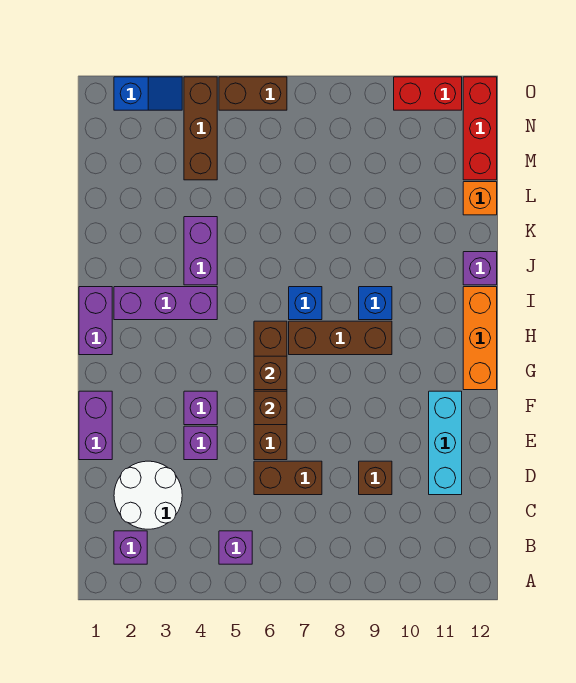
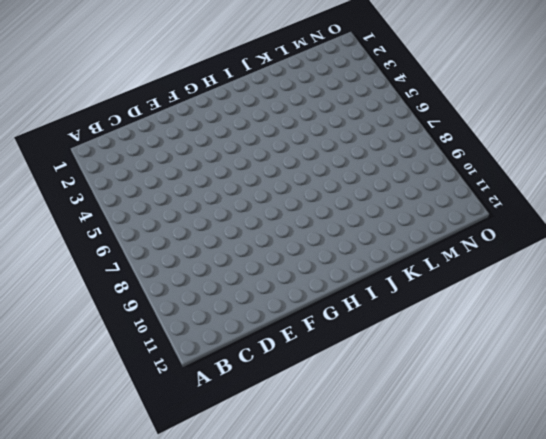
none -> purple 1x1 brick [114,531,147,564]
none -> purple 1x1 brick [219,531,252,564]
none -> white 2x2 round brick [114,461,182,529]

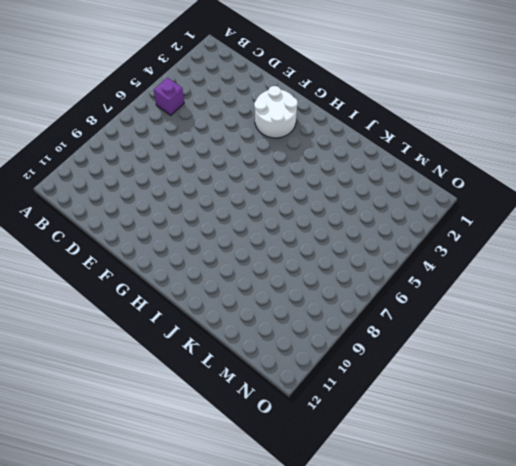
white 2x2 round brick [254,86,298,138] -> white 2x2 round brick moved to [114,461,182,529]
none -> purple 1x1 brick [114,531,147,564]
none -> brown 1x2 brick [254,461,322,495]
none -> brown 1x1 brick [359,461,392,495]

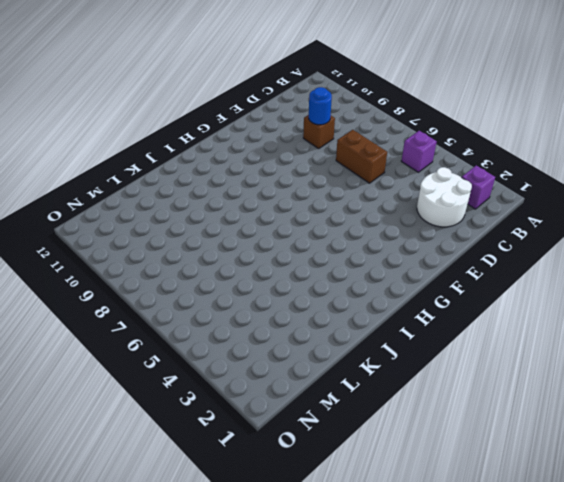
blue 1x1 round brick [309,87,332,125] -> none
none -> cyan 1x3 brick [429,391,462,495]
none -> purple 1x2 brick [79,391,112,460]
none -> purple 1x1 brick [184,426,217,460]

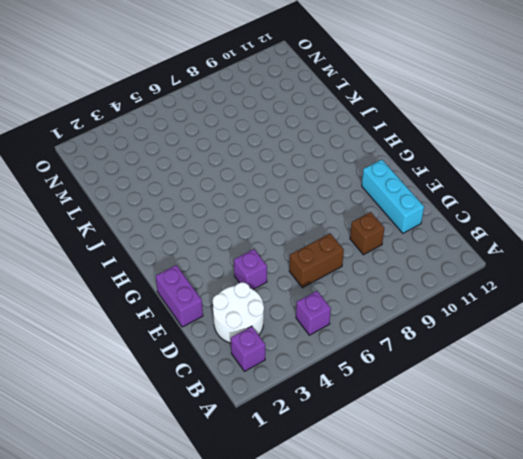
none -> brown 1x4 brick [254,321,287,460]
none -> purple 1x1 brick [184,391,217,425]
none -> orange 1x3 brick [463,287,497,390]

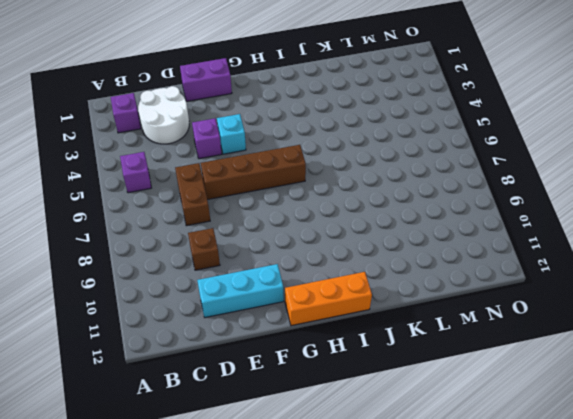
cyan 1x1 brick [217,114,246,154] -> purple 1x1 brick [184,391,217,425]
none -> purple 1x2 brick [79,287,112,355]
none -> brown 1x3 brick [289,321,392,355]
none -> purple 1x3 brick [114,287,217,320]

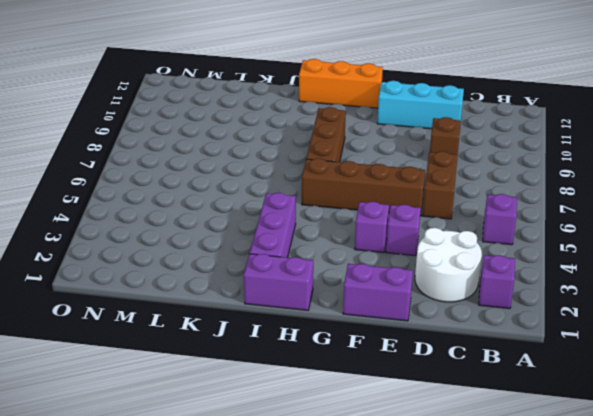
none -> blue 1x1 brick [289,287,322,320]
none -> blue 1x1 brick [359,287,392,320]
none -> purple 1x2 brick [184,217,217,285]

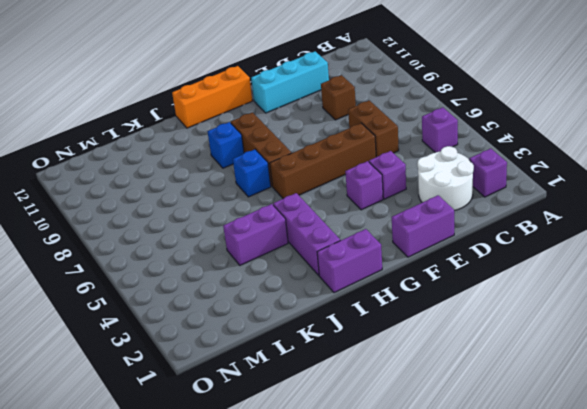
none -> purple 1x1 brick [463,252,497,285]
none -> orange 1x1 brick [463,182,497,215]
none -> brown 1x3 brick [184,77,217,180]

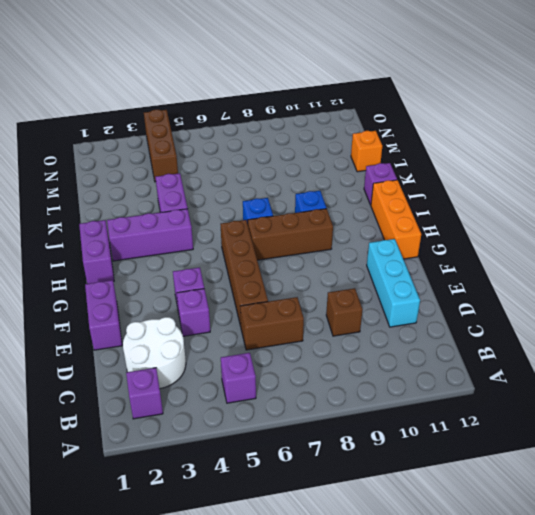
none -> red 1x3 brick [463,77,497,180]
none -> blue 1x2 slope [114,77,182,110]
none -> brown 1x2 brick [219,77,287,110]

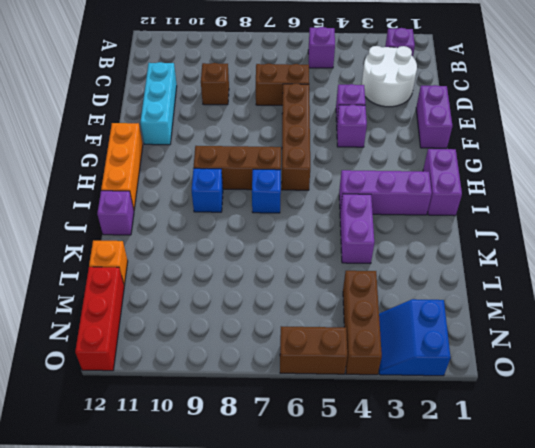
blue 2x2 slope [379,299,451,376] -> blue 1x2 slope [114,77,182,110]
none -> red 1x2 brick [394,77,462,110]
none -> brown 1x1 brick [254,391,287,425]
none -> brown 1x1 brick [254,356,287,390]

